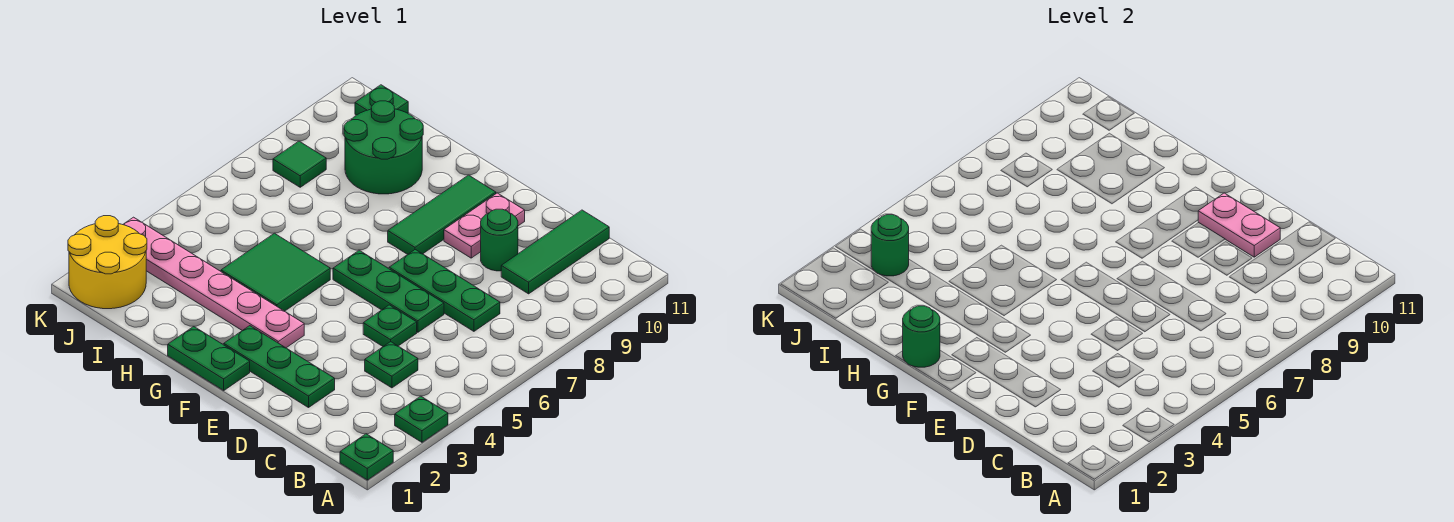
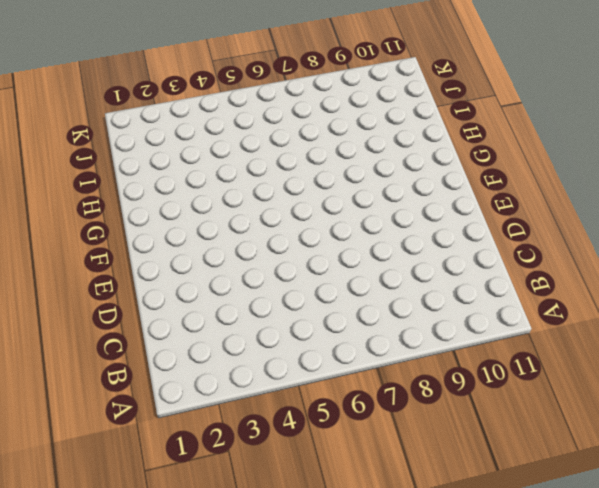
none -> green 1x1 plate [340,434,393,480]
none -> green 1x1 plate [395,396,448,442]
none -> green 1x1 plate [365,342,418,388]

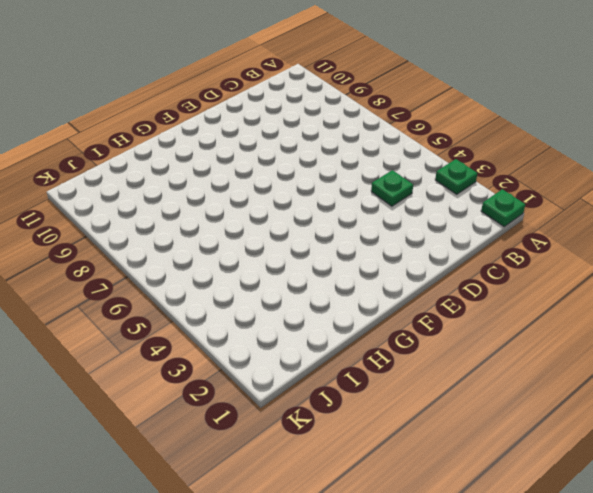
none -> green 1x3 plate [389,250,500,331]
none -> green 1x3 tile [501,210,609,294]
none -> green 1x3 plate [224,326,335,408]

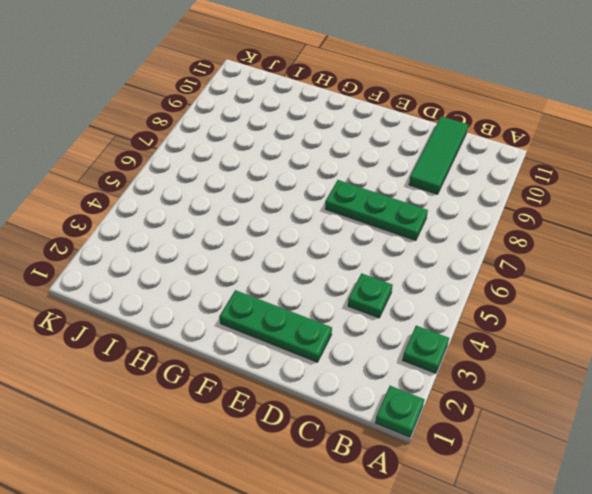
none -> green 1x1 plate [363,305,417,346]
none -> green 1x3 plate [333,250,444,332]
none -> green 1x1 round brick [481,209,518,271]

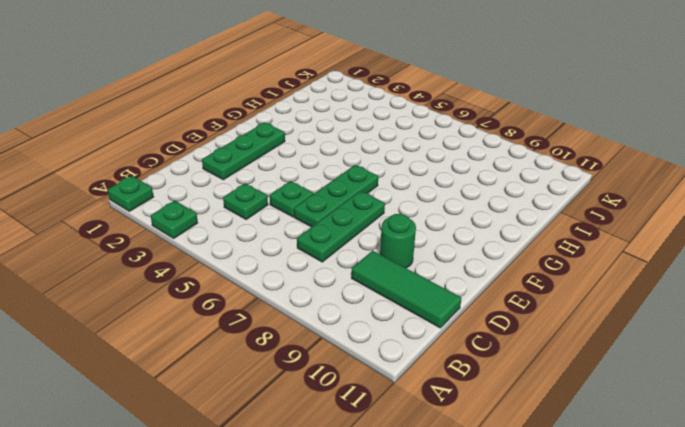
none -> pink 1x2 plate [444,193,525,258]
none -> green 1x2 plate [168,326,250,390]
none -> pink 1x6 plate [123,217,304,348]

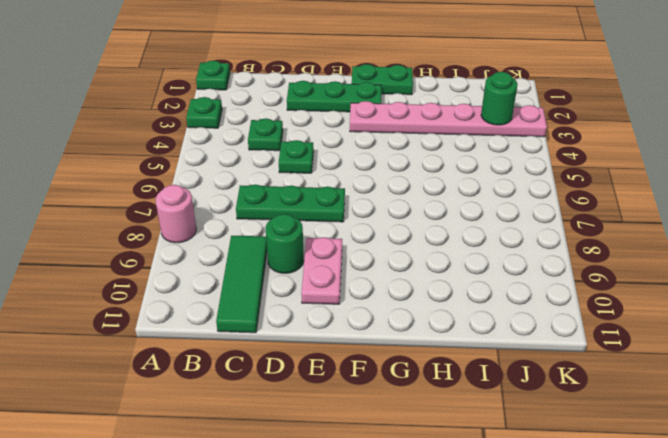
pink 1x1 round brick [156,185,196,243] -> none
none -> green 1x3 plate [333,250,444,332]
none -> green 1x3 tile [388,175,496,254]
none -> green 2x2 tile [221,233,330,311]

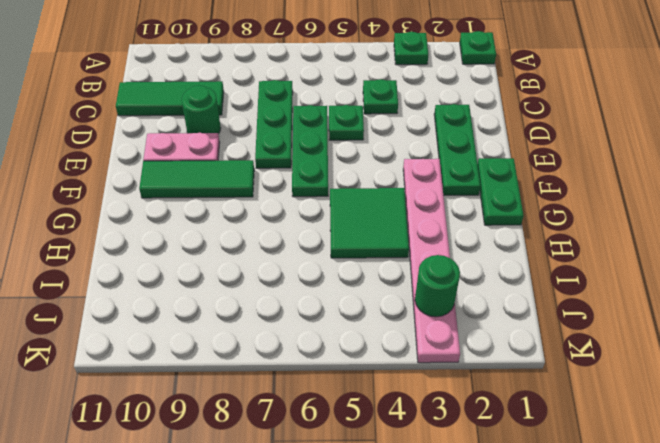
none -> green 2x2 round brick [344,101,423,194]
none -> yellow 2x2 round brick [68,216,147,309]
none -> green 1x1 tile [273,141,326,187]

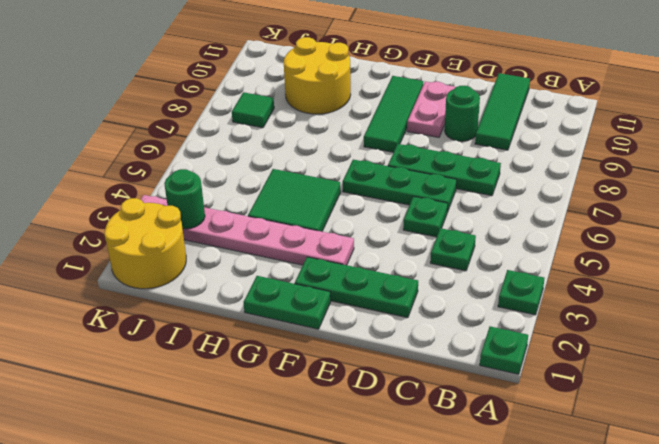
yellow 2x2 round brick [284,37,351,114] -> green 2x2 round brick [344,101,423,194]
none -> green 1x1 plate [355,85,408,115]
none -> pink 1x2 plate [1198,193,1280,257]
none -> green 1x1 round brick [903,306,940,367]

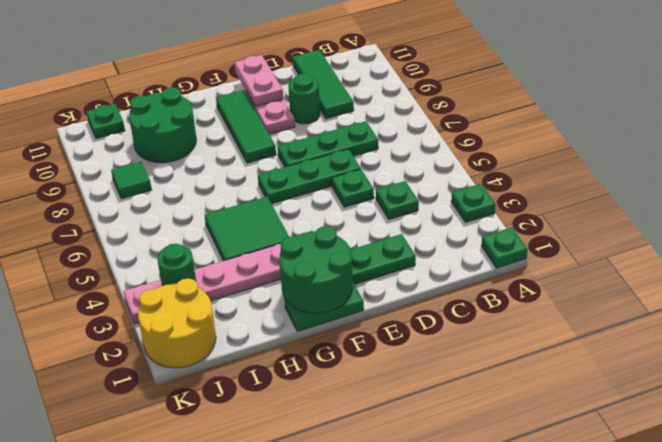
pink 1x2 plate [235,55,283,107] -> pink 1x2 plate turned to [1198,193,1280,257]
green 2x2 round brick [279,226,353,313] -> green 1x1 round brick [903,306,940,367]

